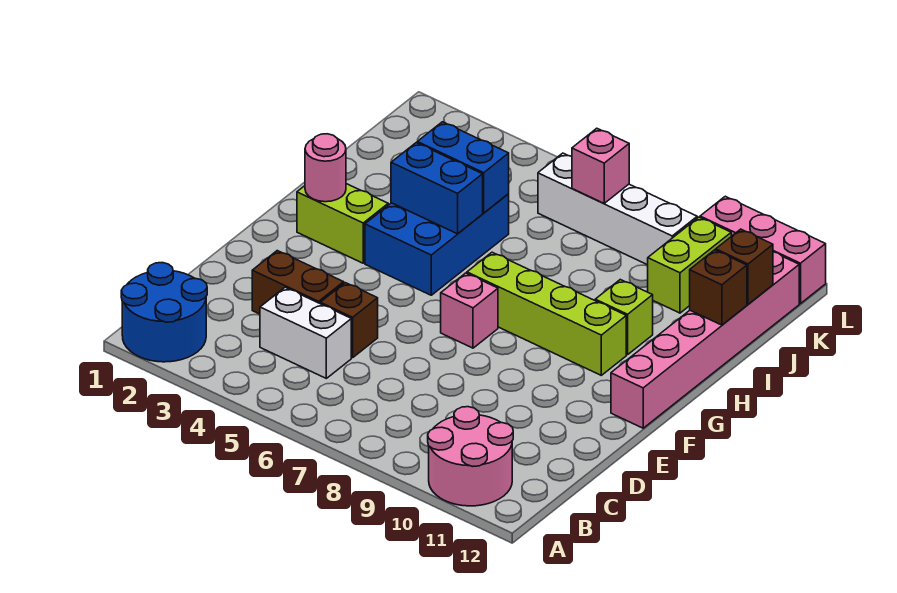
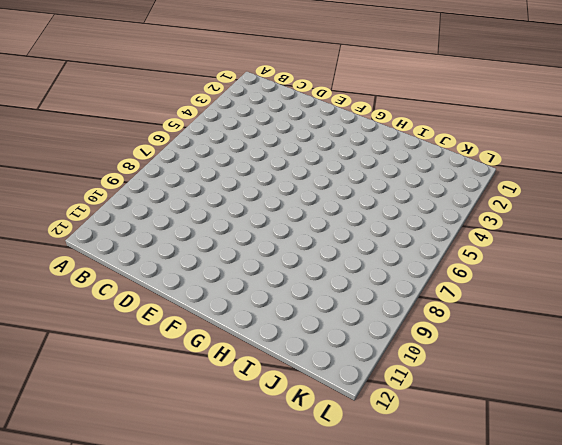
none -> blue 2x2 round brick [121,263,207,362]
none -> pink 2x2 round brick [428,407,513,506]
none -> white 1x2 brick [260,287,351,378]

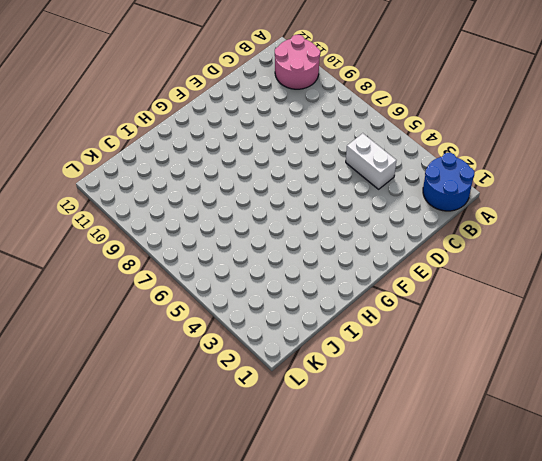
none -> brown 1x2 brick [252,251,344,314]
none -> brown 1x1 brick [320,283,378,358]
none -> pink 1x1 brick [441,273,498,348]

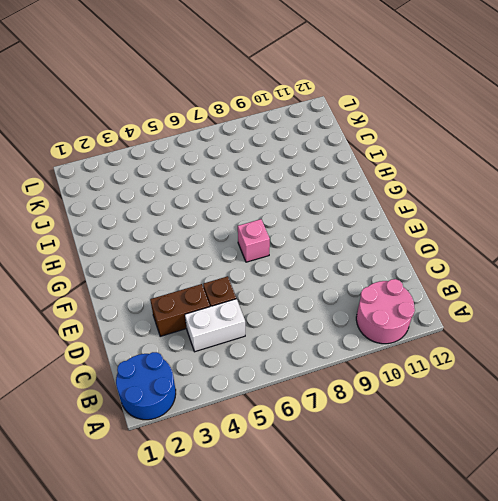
none -> pink 1x6 brick [611,252,799,428]
none -> lime 1x2 brick [297,184,388,263]
none -> blue 2x3 brick [365,194,509,295]

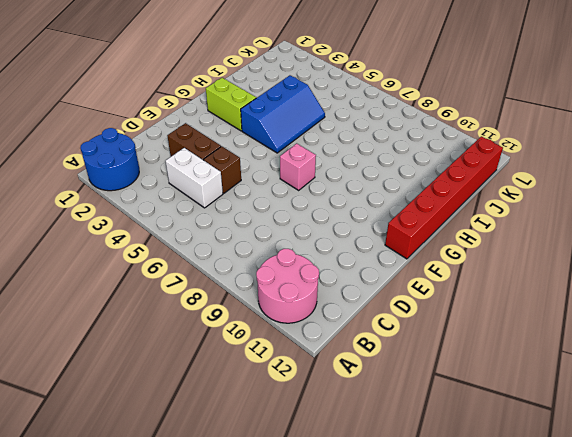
red 1x6 brick [385,136,503,259] -> pink 1x6 brick [611,252,799,428]
blue 2x3 slope [241,75,325,153] -> blue 2x3 brick [365,194,509,295]
none -> lime 1x4 brick [467,252,626,375]
none -> lime 1x1 brick [595,280,653,355]
none -> lime 1x2 brick [648,217,731,313]

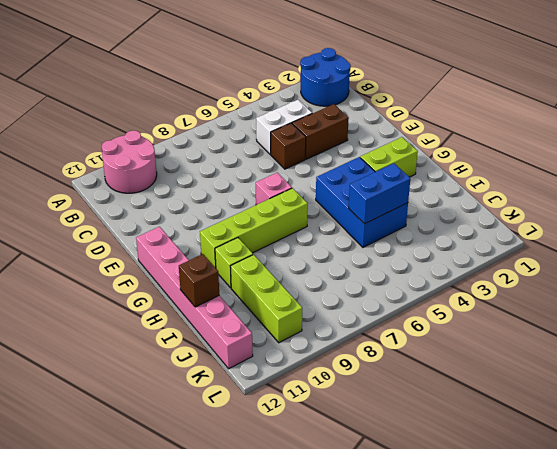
lime 1x3 brick [231,255,302,343] -> lime 1x2 brick [648,217,731,313]
none -> white 1x4 brick [538,153,697,265]
none -> pink 1x3 brick [700,196,826,304]
none -> pink 1x1 round brick [305,134,346,202]

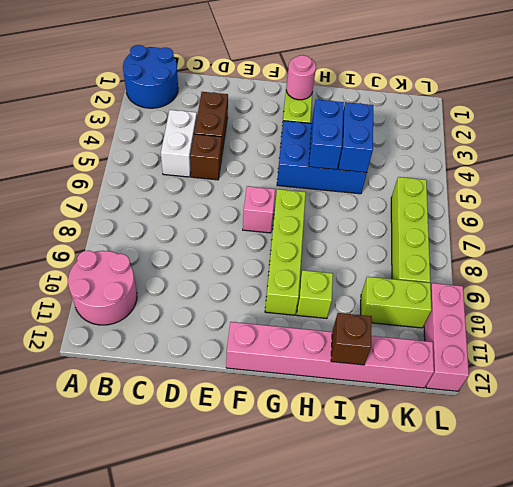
lime 1x4 brick [391,177,430,283] -> white 1x4 brick [538,153,697,265]
none -> brown 1x1 brick [716,229,773,304]
none -> pink 1x1 brick [572,128,629,203]

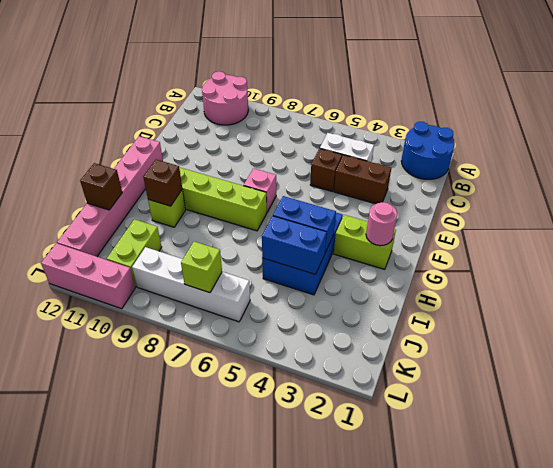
brown 1x1 brick [143,160,182,206] -> brown 1x1 brick moved to [716,229,773,304]
lime 1x1 brick [181,242,222,293] -> pink 1x1 brick [572,128,629,203]

